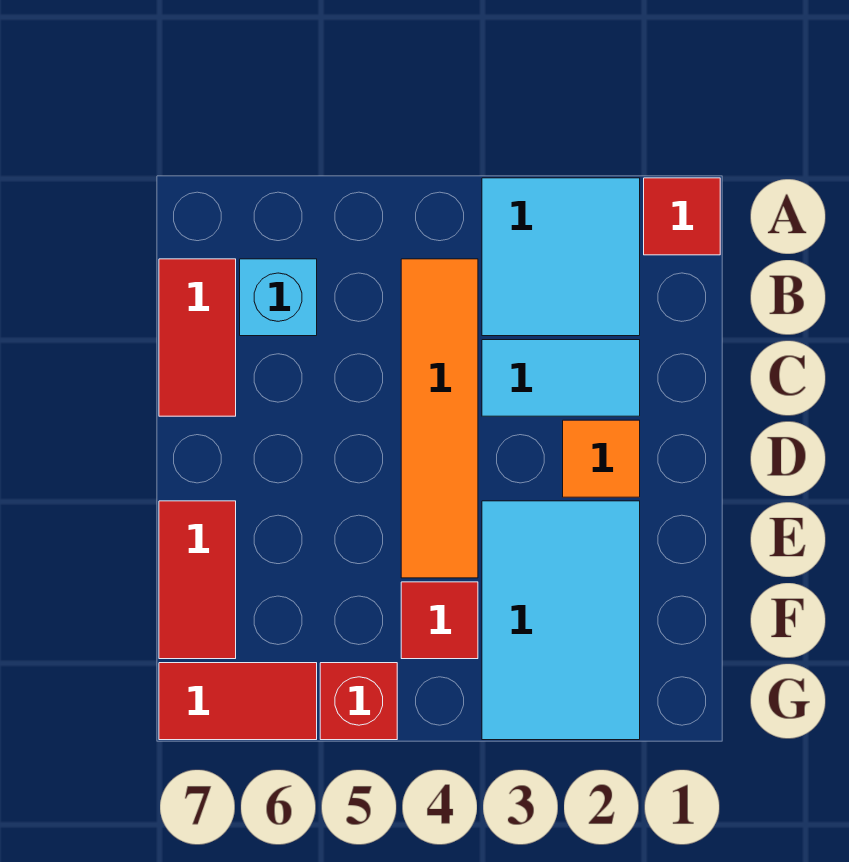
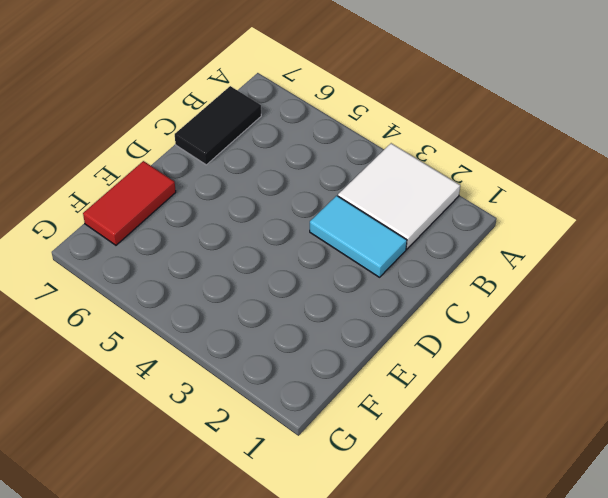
white 2x2 tile [338,143,460,249] -> cyan 2x2 tile [482,178,640,336]
black 1x2 tile [175,86,261,165] -> red 1x2 tile [159,259,236,416]
none -> red 1x1 tile [644,178,720,255]
none -> orange 1x4 tile [401,259,478,578]
none -> cyan 1x1 brick [240,259,317,336]

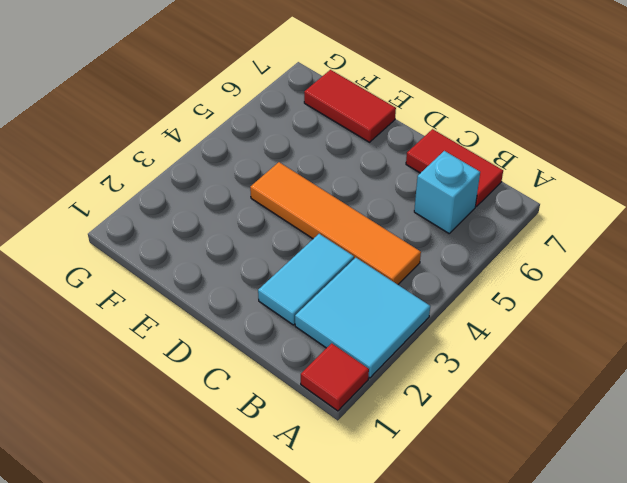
none -> orange 1x1 tile [563,420,640,497]
none -> cyan 2x3 tile [482,501,640,740]
none -> red 1x1 tile [401,582,478,659]

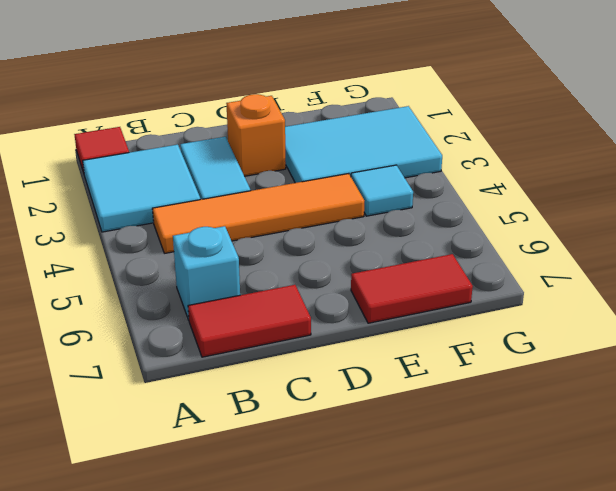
orange 1x1 brick [226,94,286,176] -> orange 1x1 tile [563,420,640,497]
cyan 1x1 tile [351,165,413,216] -> red 1x1 tile [401,582,478,659]
none -> red 1x1 brick [320,663,397,740]
none -> red 1x2 tile [159,663,317,740]

